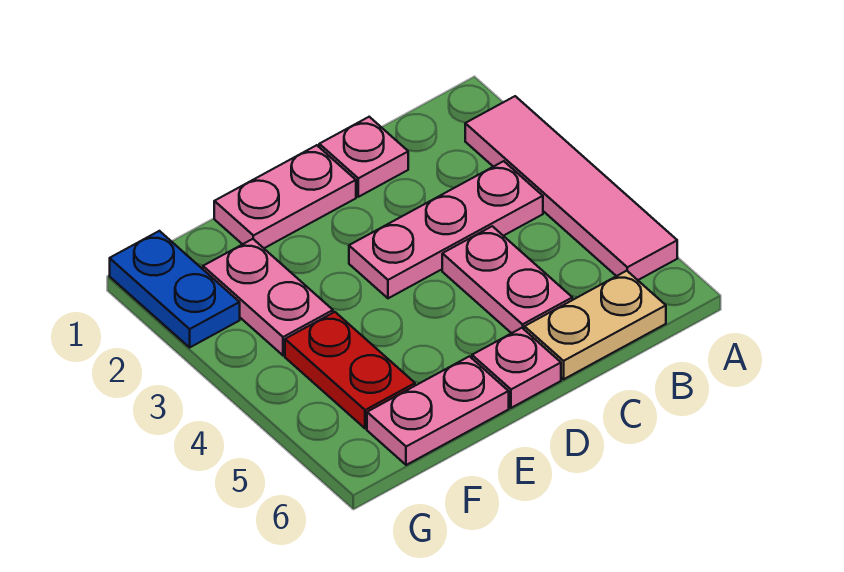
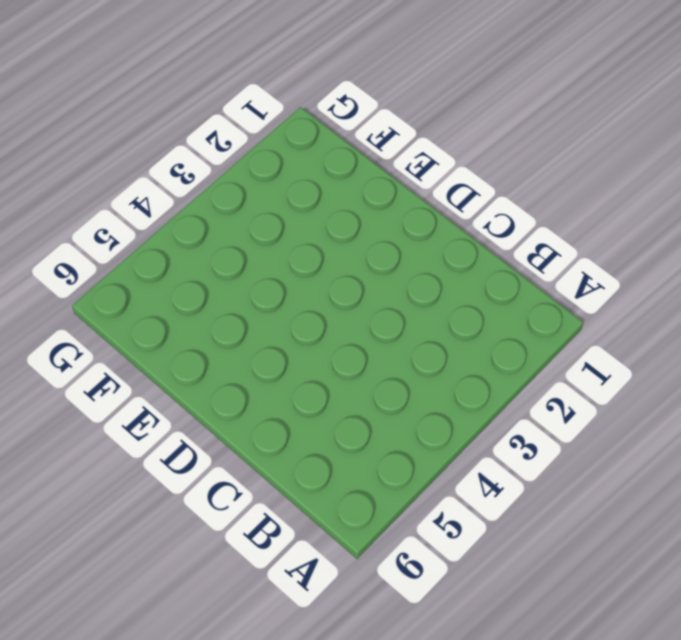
none -> pink 1x4 tile [465,96,677,280]
none -> pink 1x3 plate [349,161,543,298]

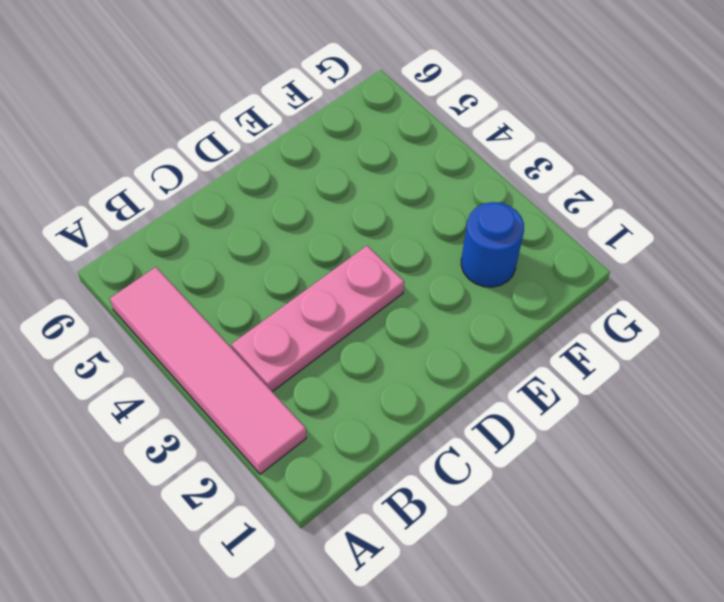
blue 1x1 round brick [461,202,524,287] -> pink 1x2 plate [203,239,333,356]
none -> tan 1x2 plate [524,271,666,379]
none -> pink 1x1 plate [319,117,408,197]

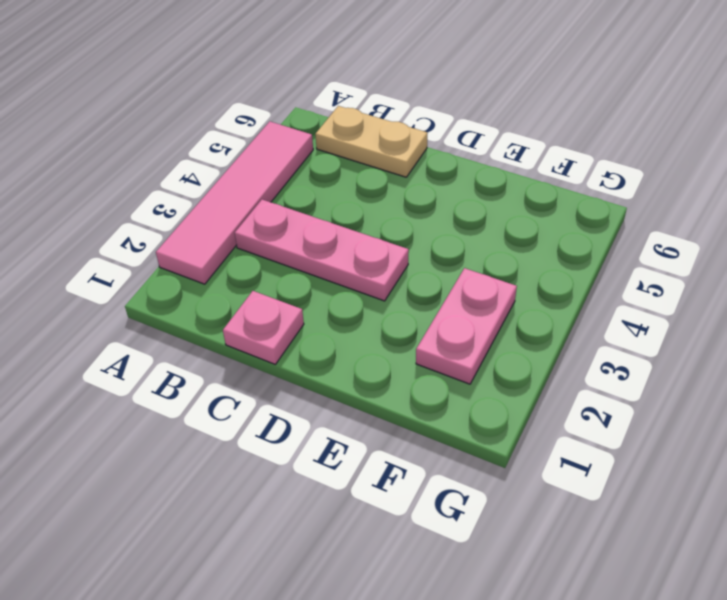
none -> pink 1x2 plate [442,226,572,333]
none -> pink 1x2 plate [214,145,356,248]

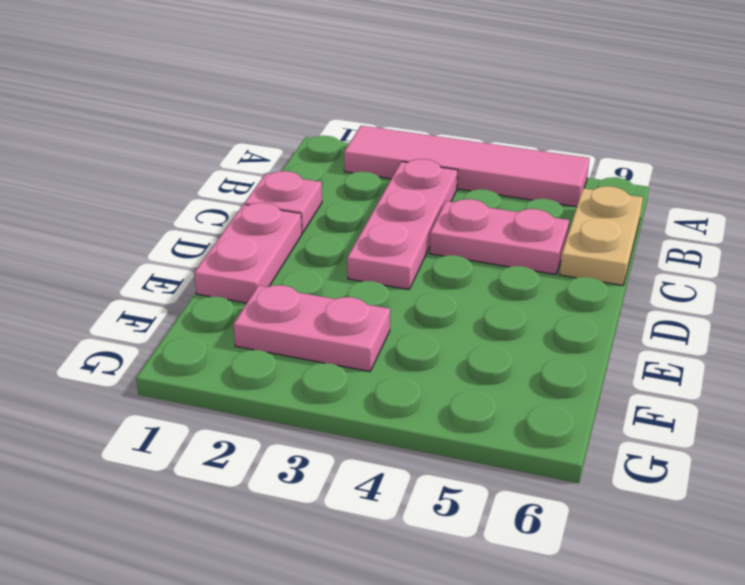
none -> pink 1x1 plate [472,328,561,408]
none -> pink 1x2 plate [367,356,509,465]

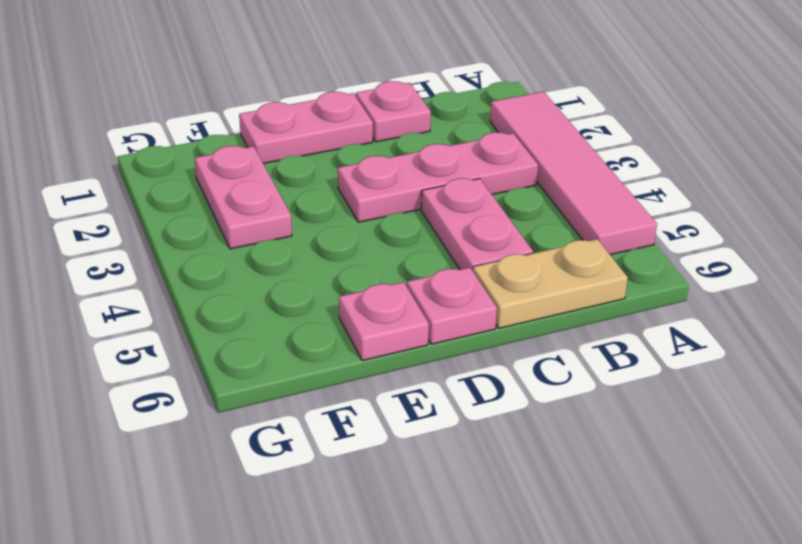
pink 1x1 plate [339,282,429,361] -> pink 1x2 plate [367,356,509,465]
none -> red 1x2 plate [285,312,415,429]
none -> blue 1x2 plate [110,231,240,347]

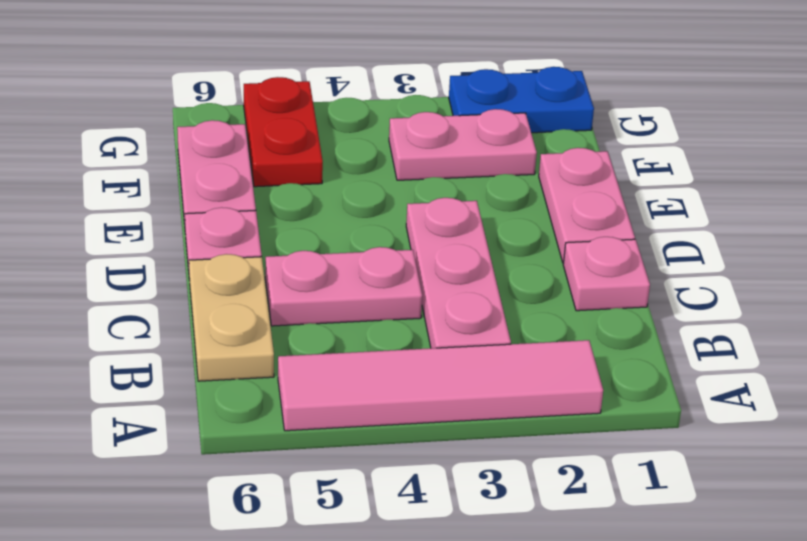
red 1x2 plate [244,77,323,187] -> red 1x2 plate turned to [285,312,415,429]

